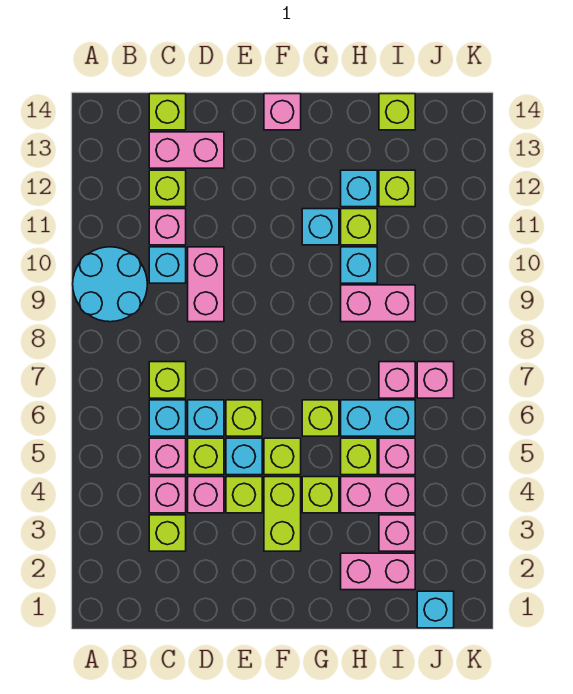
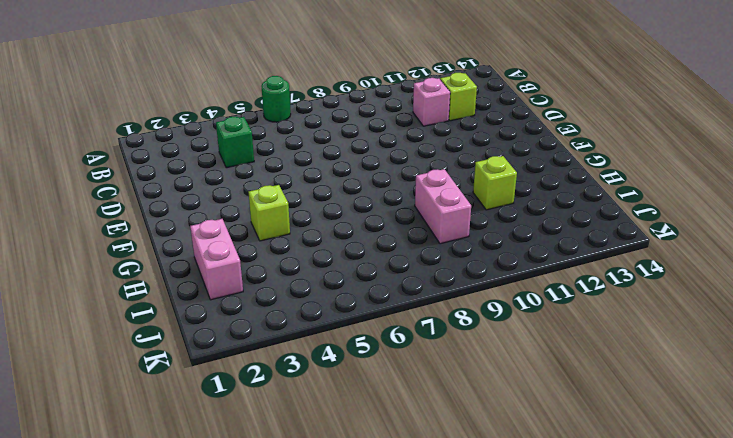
green 1x1 round brick [262,76,291,122] -> none
green 1x1 brick [216,117,254,168] -> pink 1x1 brick [149,477,186,513]
none -> cyan 2x2 round brick [73,247,147,322]
none -> lime 1x1 brick [149,515,186,551]
none -> pink 1x1 brick [149,438,186,475]
none -> cyan 1x1 brick [149,400,186,436]

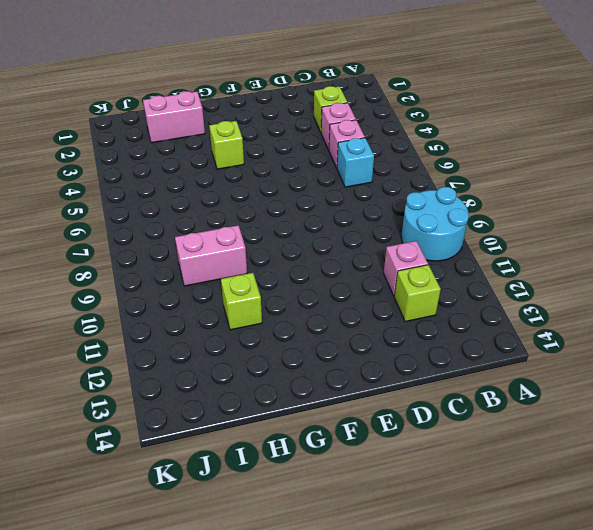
none -> lime 1x1 brick [149,362,186,398]
none -> cyan 1x1 brick [149,247,186,283]
none -> pink 1x2 brick [149,132,224,168]
none -> lime 1x1 brick [149,94,186,130]

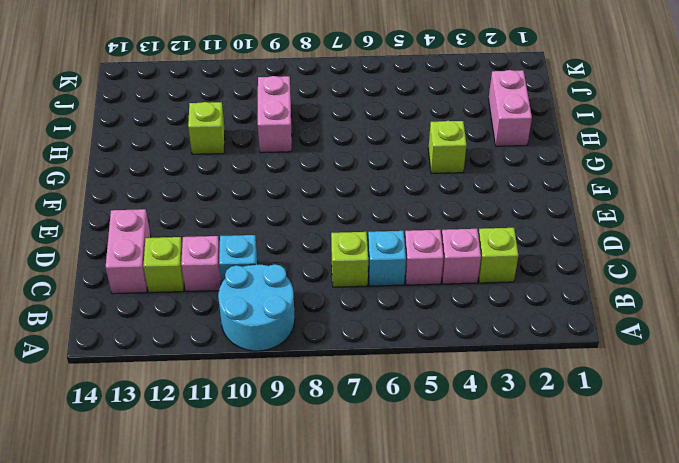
none -> lime 1x1 brick [149,94,186,130]
none -> pink 1x1 brick [188,477,224,513]
none -> lime 1x1 brick [188,438,224,475]
none -> cyan 1x1 brick [188,400,224,436]

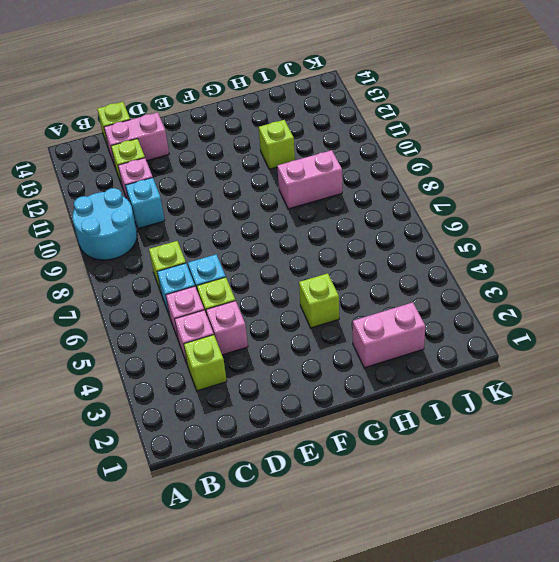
none -> pink 1x2 brick [188,247,224,322]
none -> lime 1x1 brick [226,477,262,513]
none -> cyan 1x1 brick [226,438,262,475]
none -> lime 1x1 brick [226,400,262,436]

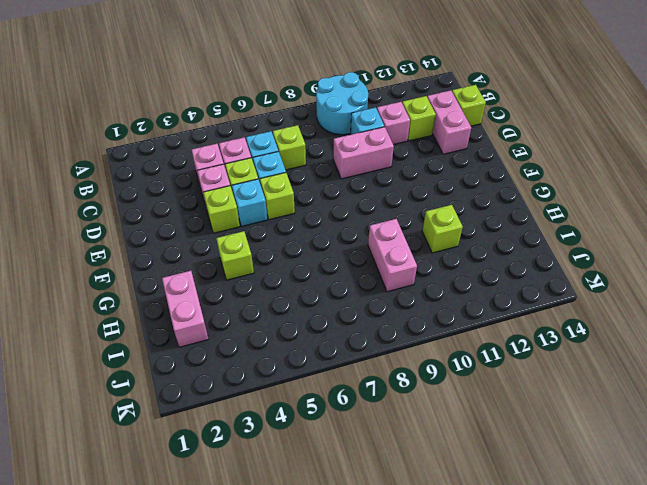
none -> lime 1x1 brick [149,515,186,551]
none -> lime 1x2 brick [264,477,301,551]
none -> lime 1x1 brick [264,438,301,475]
none -> pink 1x1 brick [264,94,301,130]

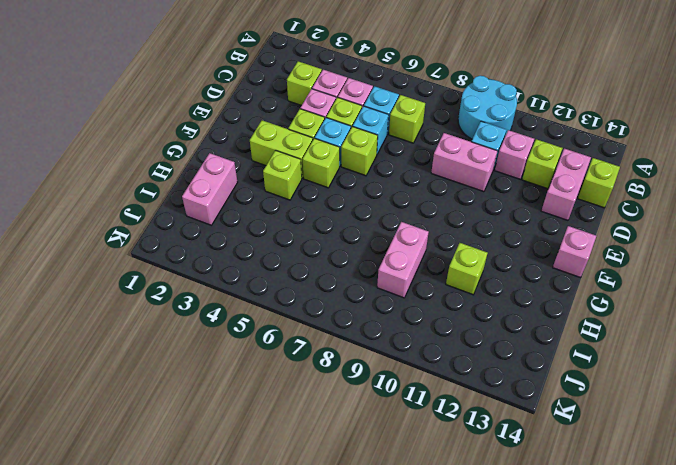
none -> lime 1x1 brick [302,400,339,436]
none -> cyan 1x1 brick [302,209,339,245]
none -> pink 1x2 brick [341,477,415,513]
none -> lime 1x1 brick [341,438,377,475]

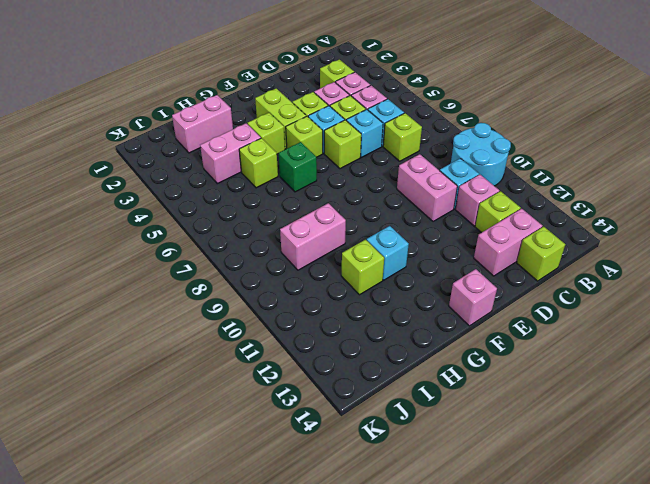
green 1x1 brick [279,142,317,192] -> lime 1x1 brick [302,400,339,436]
none -> cyan 1x2 brick [341,400,415,436]
none -> cyan 1x1 brick [341,247,377,283]
none -> cyan 1x1 brick [341,170,377,207]
none -> pink 1x1 brick [379,515,415,551]

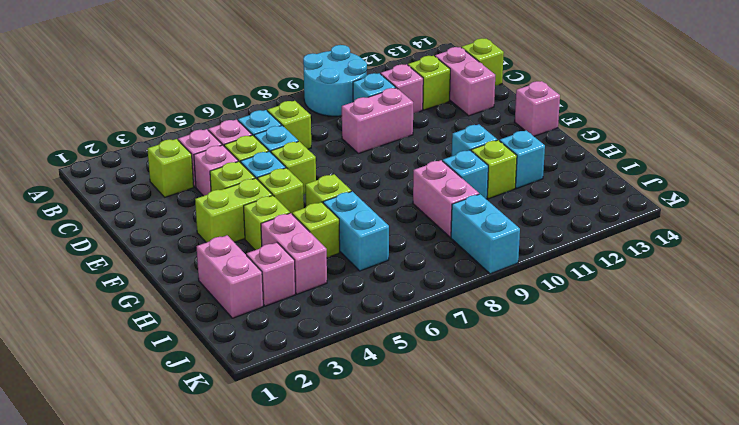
cyan 1x2 brick [451,194,520,274] -> none
none -> pink 1x1 brick [379,438,415,475]
none -> pink 1x1 brick [379,362,415,398]
none -> lime 1x1 brick [379,170,415,207]
none -> lime 1x1 brick [379,94,415,130]

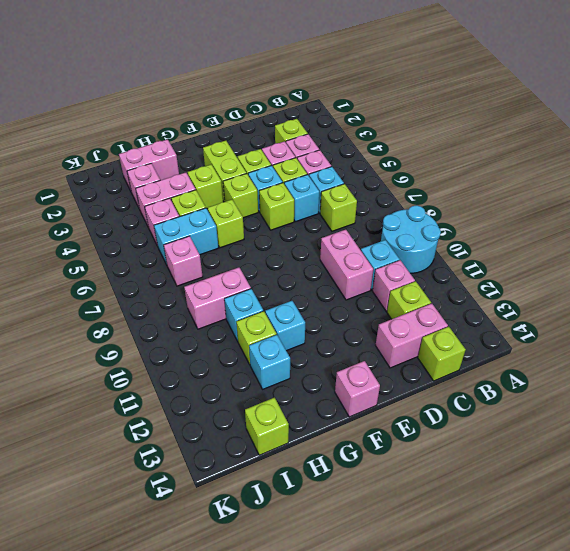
none -> lime 1x1 brick [379,170,415,207]
none -> cyan 1x1 brick [417,591,454,628]
none -> pink 1x1 brick [417,362,454,398]

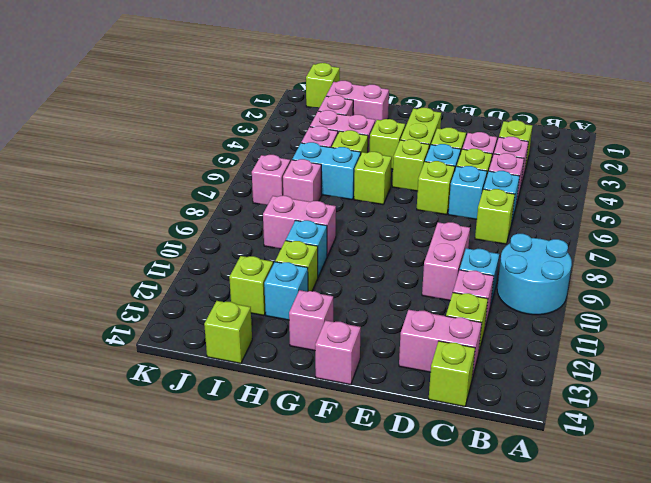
pink 1x1 brick [289,290,333,351] -> none
lime 1x1 brick [306,63,340,108] -> cyan 1x1 brick [417,591,454,628]
none -> cyan 1x1 brick [302,209,339,245]

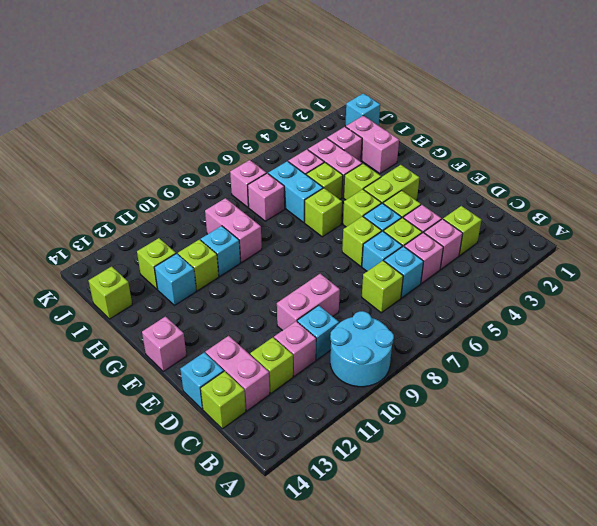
cyan 1x1 brick [180,352,224,409] -> cyan 1x1 brick moved to [302,209,339,245]

